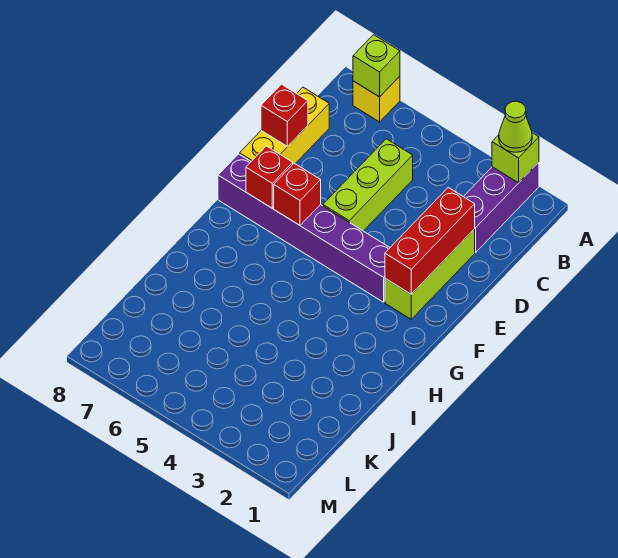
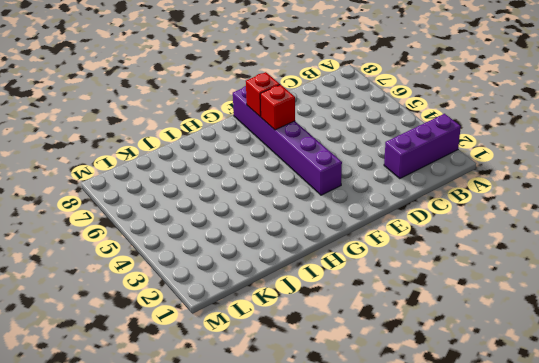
none -> yellow 1x1 brick [353,76,400,122]
none -> lime 1x3 brick [323,139,413,231]
none -> yellow 1x3 brick [240,87,329,164]

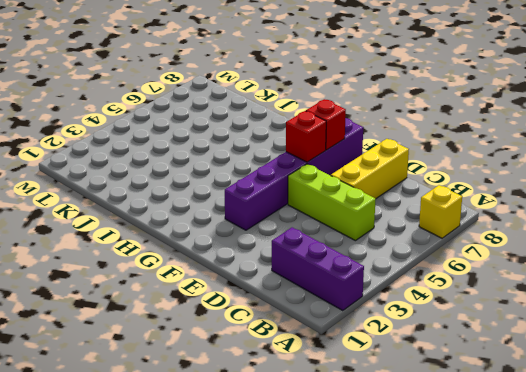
yellow 1x3 brick [331,139,409,199] -> yellow 1x3 brick turned to [240,87,329,164]
none -> lime 1x3 brick [385,229,475,319]
none -> lime 1x1 brick [492,133,539,183]
none -> lime 1x1 brick [353,35,400,97]

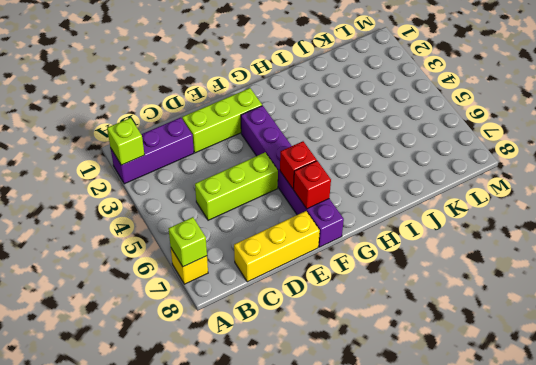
none -> red 1x3 brick [385,188,475,294]
none -> red 1x1 brick [261,84,308,146]
none -> lime 1x1 cone [499,101,532,152]

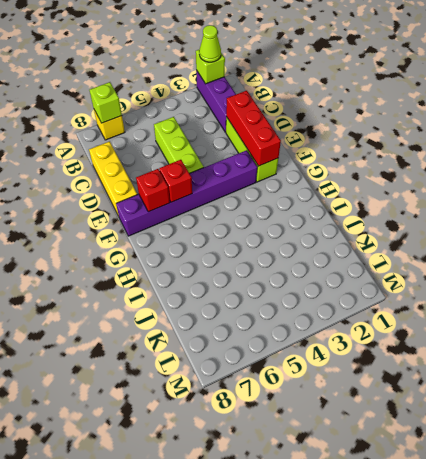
none -> red 1x1 brick [261,84,308,146]

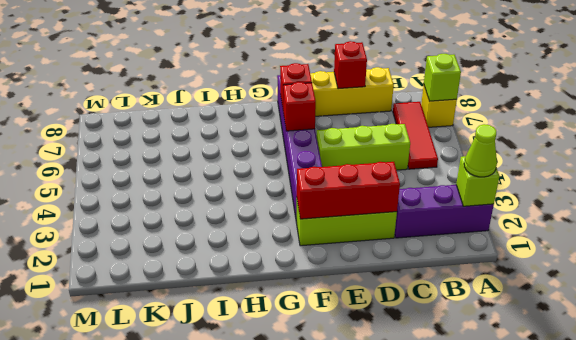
red 1x3 tile [393,102,438,169] -> none

